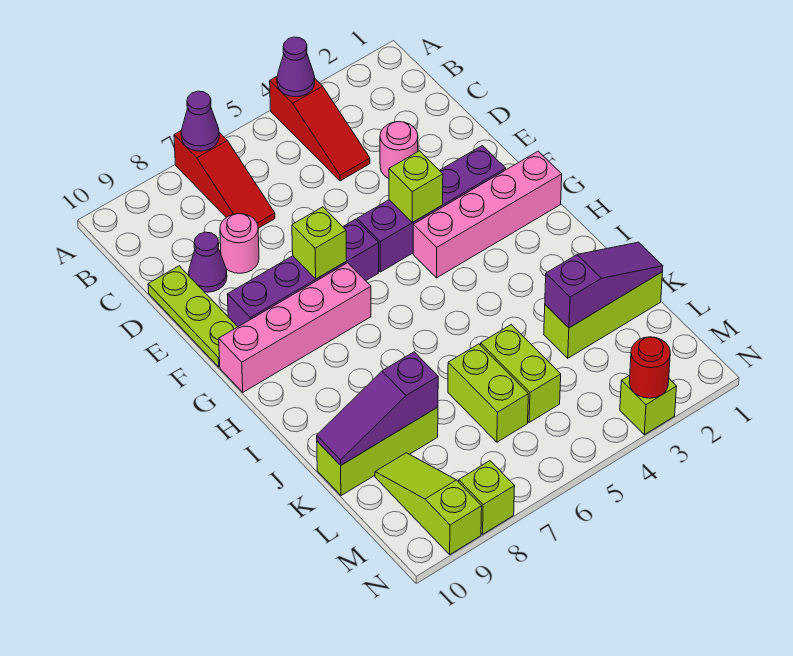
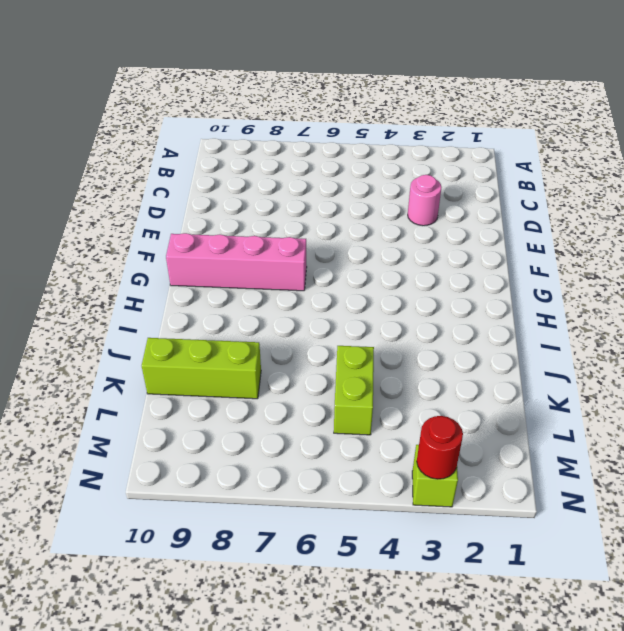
none -> red 1x3 slope [270,77,370,181]
none -> red 1x3 slope [174,130,275,228]
none -> pink 1x1 round brick [220,214,259,273]

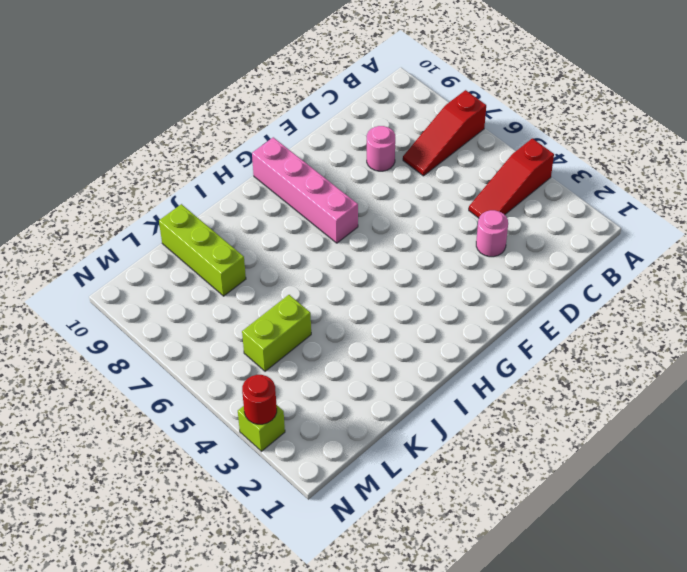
none -> purple 1x1 cone [189,232,227,292]
none -> lime 1x3 plate [148,266,237,367]
none -> purple 1x4 brick [357,146,506,272]

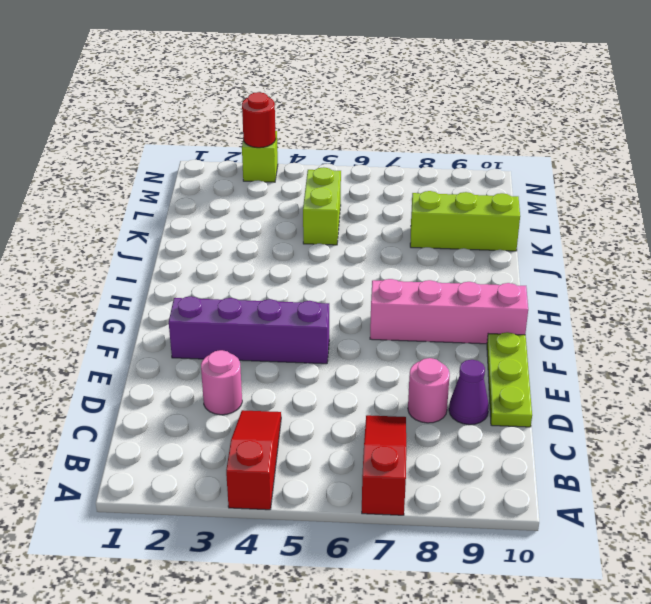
none -> purple 1x4 brick [227,219,379,327]
none -> pink 1x4 brick [413,151,562,278]
none -> lime 1x3 brick [544,272,662,358]

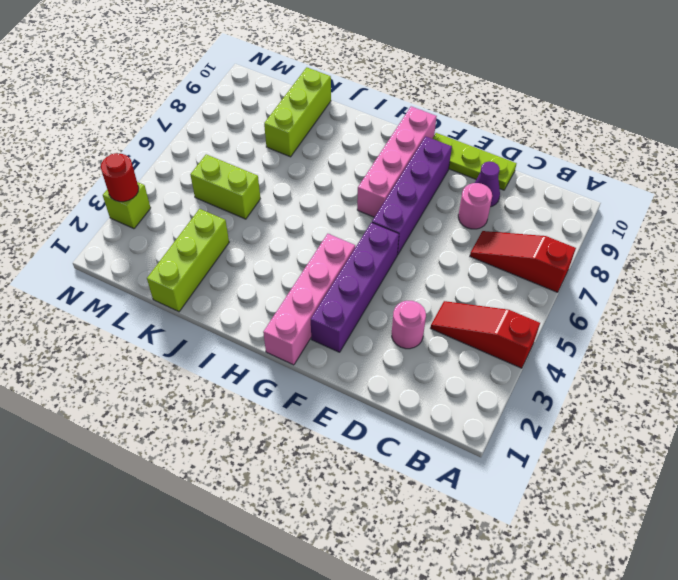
none -> lime 1x2 brick [448,344,528,442]
none -> lime 1x3 slope [375,453,482,554]
none -> lime 1x1 brick [459,461,515,534]

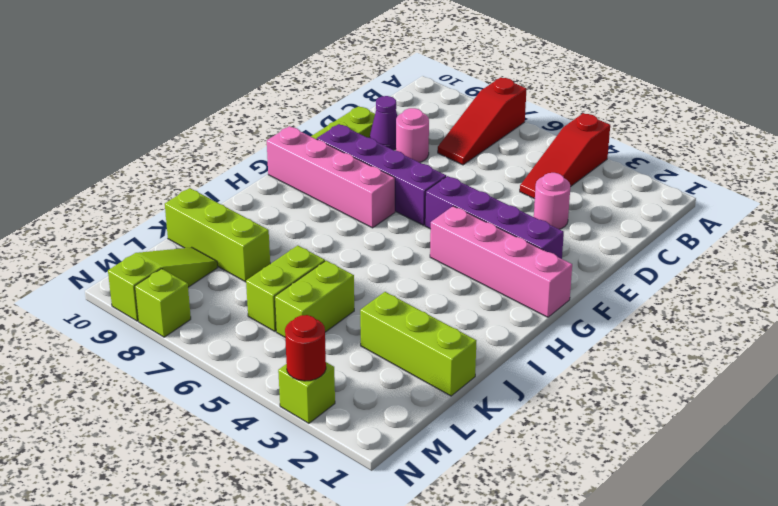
none -> purple 1x1 cone [277,37,315,97]
none -> purple 1x1 cone [181,91,219,151]
none -> lime 1x1 brick [389,151,443,223]

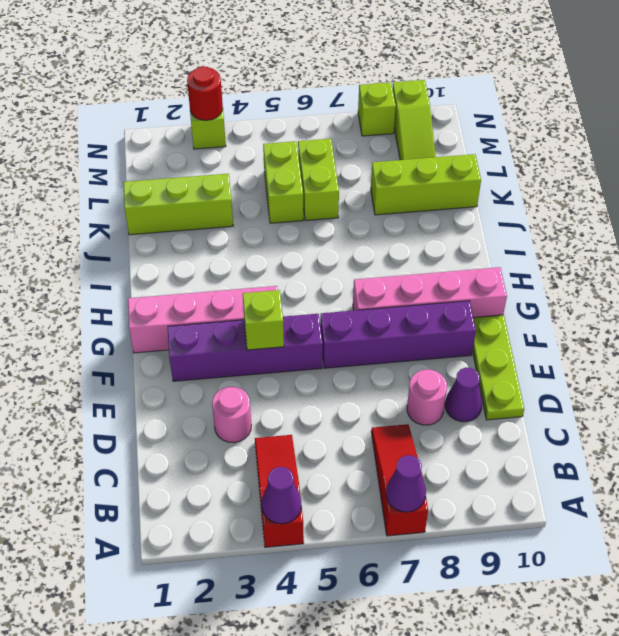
none -> lime 1x1 brick [292,207,347,279]
none -> purple 1x3 slope [545,242,663,328]
none -> purple 1x3 slope [317,352,438,465]

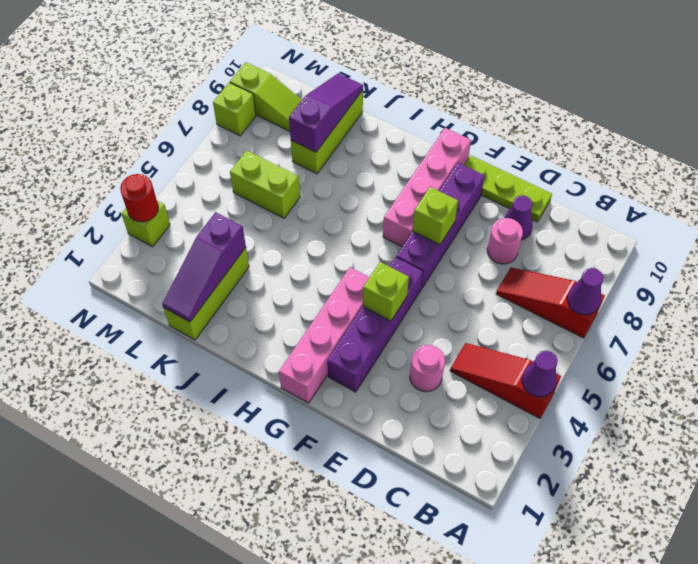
none -> lime 1x2 brick [481,325,561,423]

